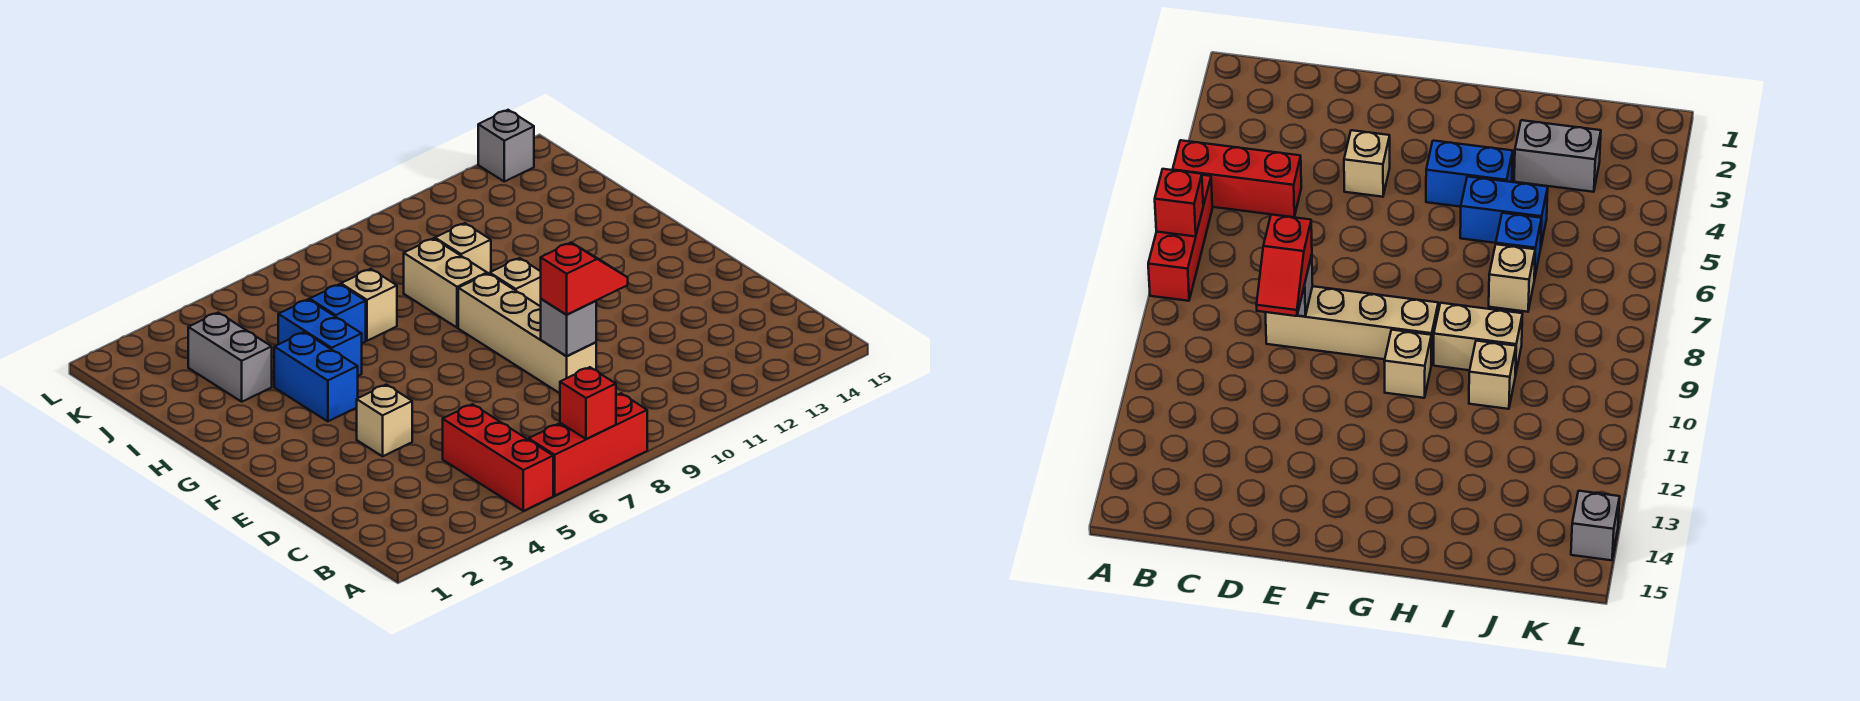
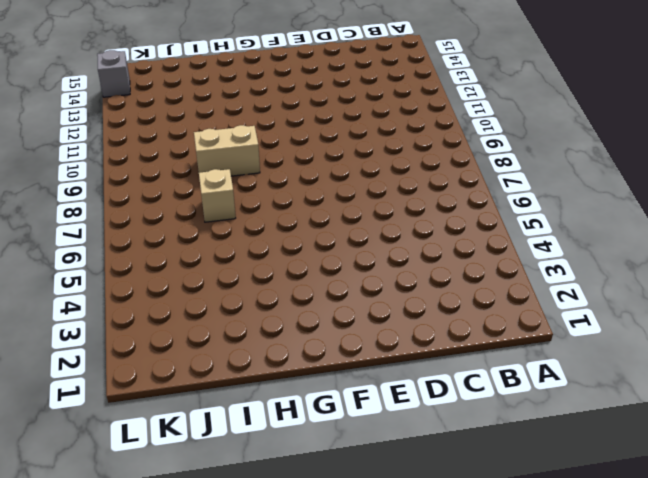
none -> red 1x3 brick [443,404,553,511]
none -> red 1x3 brick [529,393,647,496]
none -> tan 1x4 brick [458,273,596,393]

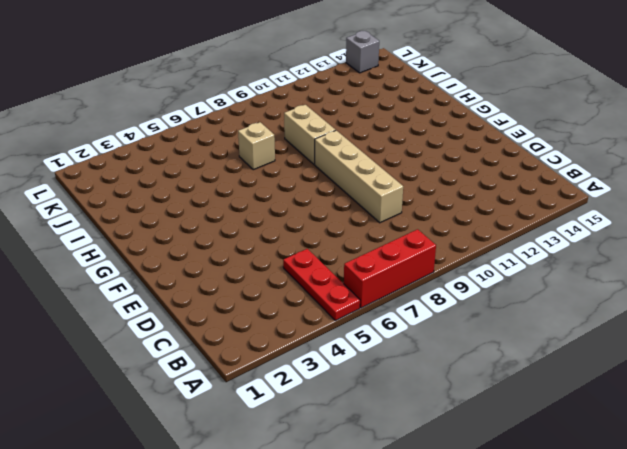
red 1x3 plate [283,249,360,321] -> red 1x3 brick [443,404,553,511]
none -> tan 1x1 brick [357,385,412,456]
none -> blue 1x2 brick [274,332,358,421]
none -> tan 1x1 brick [490,258,541,307]

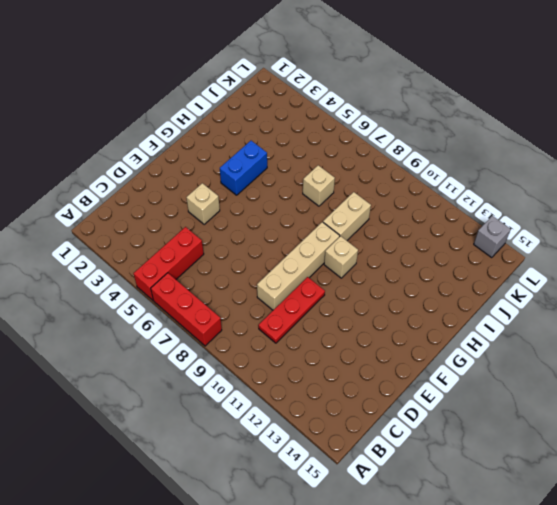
red 1x3 plate [258,277,325,343] -> none
none -> blue 1x2 brick [278,299,362,376]
none -> grey 1x2 brick [188,313,272,402]
none -> blue 1x1 brick [310,284,366,343]

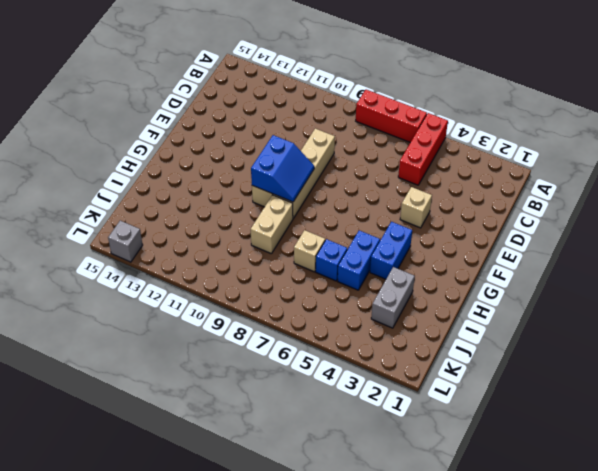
blue 2x2 slope [251,135,314,202] -> none
none -> tan 1x1 brick [435,223,491,274]
none -> red 1x1 brick [560,367,616,439]
none -> grey 1x1 brick [541,299,596,356]

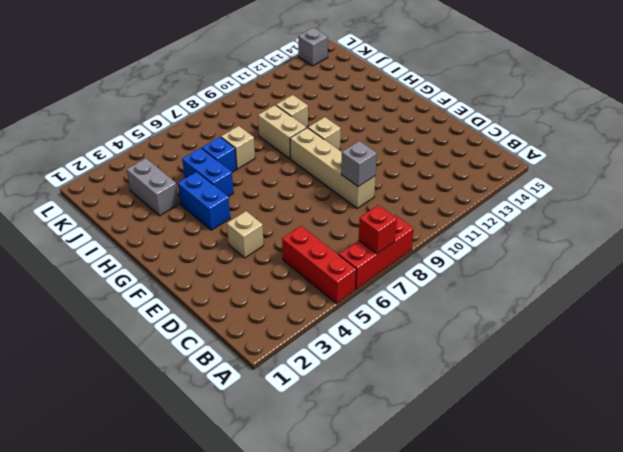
none -> red 1x2 slope [541,243,628,315]

